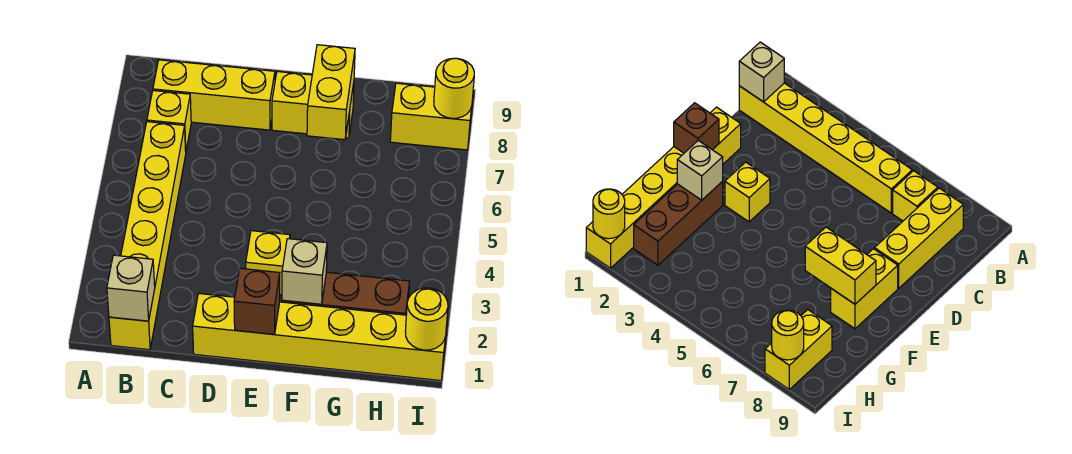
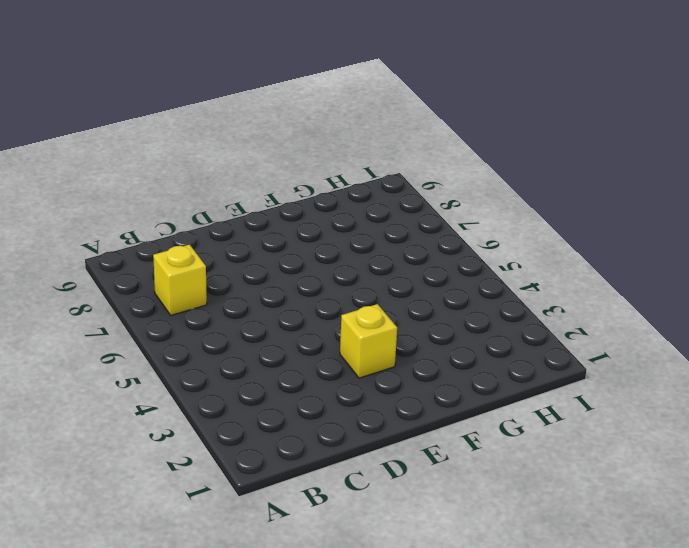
none -> yellow 1x6 brick [109,122,186,350]
none -> yellow 1x3 brick [153,60,275,130]
none -> yellow 1x6 brick [193,294,447,381]

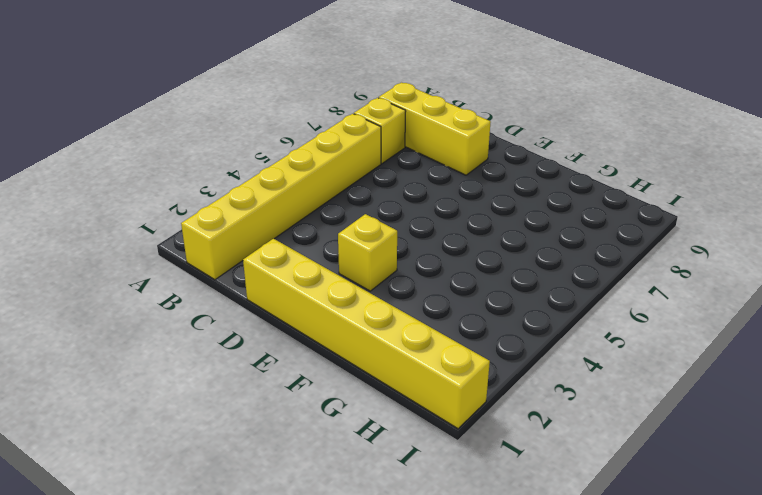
none -> yellow 1x2 brick [272,72,354,138]
none -> brown 1x3 brick [282,272,410,315]
none -> yellow 1x2 brick [390,83,474,150]

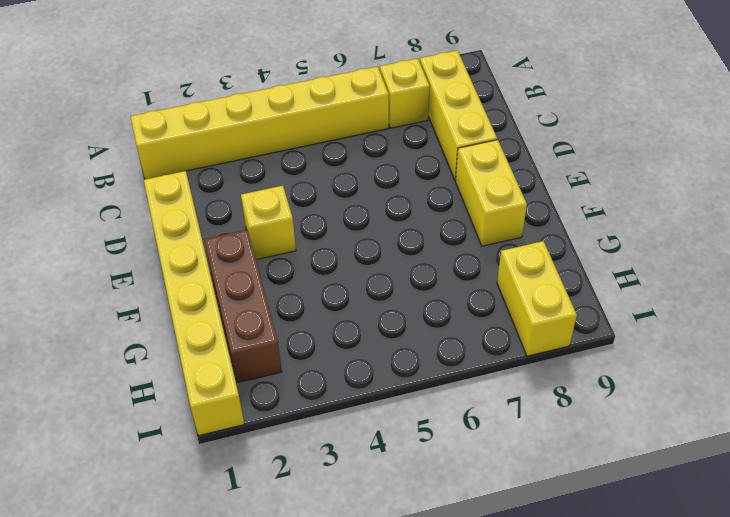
none -> tan 1x1 brick [107,255,155,321]
none -> brown 1x1 brick [234,268,280,334]
none -> tan 1x1 brick [282,239,327,304]

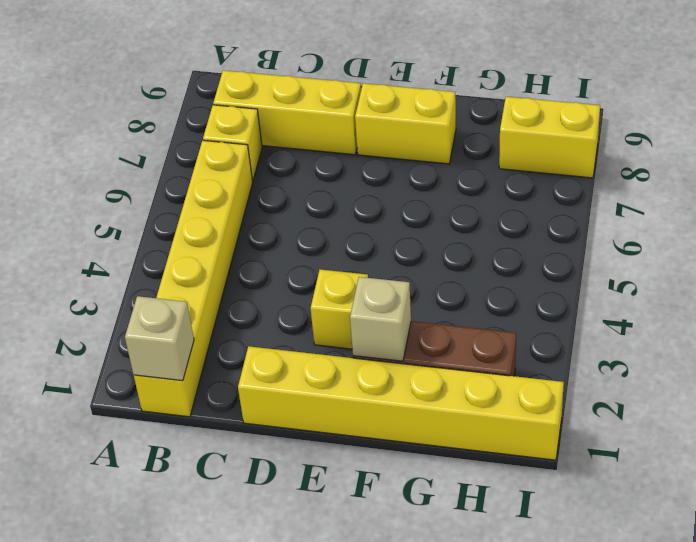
none -> brown 1x1 brick [234,268,280,334]
none -> yellow 1x2 brick [307,45,355,140]
none -> yellow 1x1 round brick [405,288,448,350]

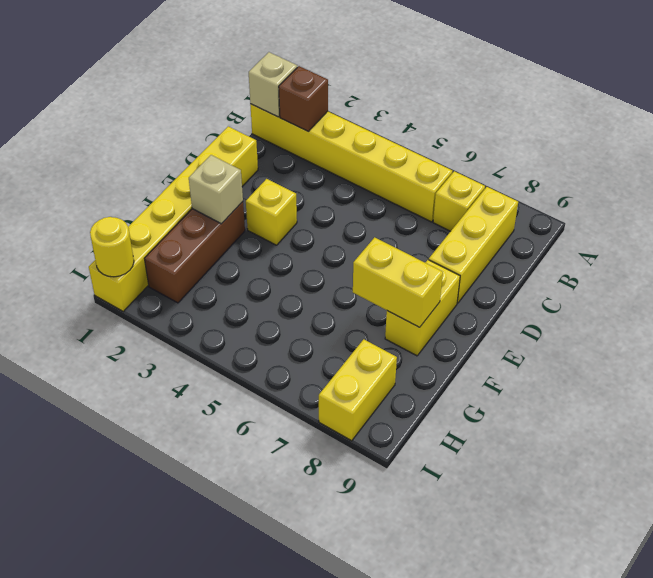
brown 1x1 brick [279,66,328,131] -> brown 1x1 brick moved to [234,268,280,334]
none -> yellow 1x1 round brick [434,58,474,118]

